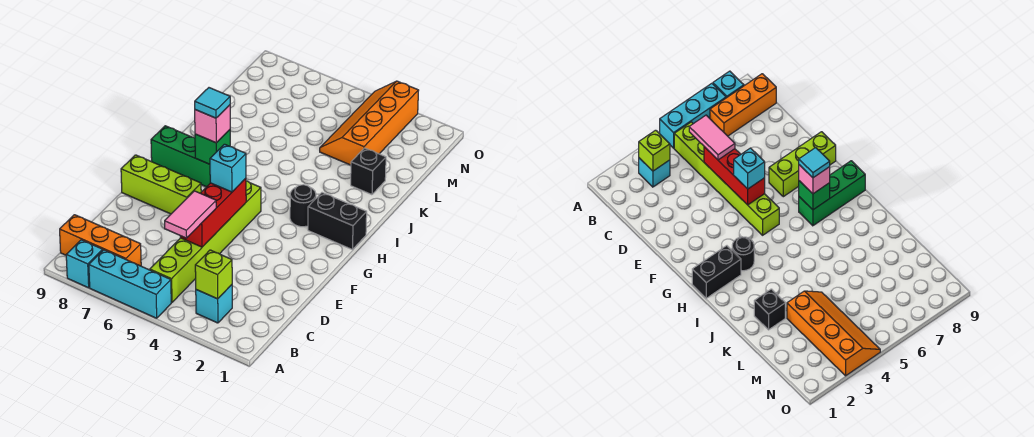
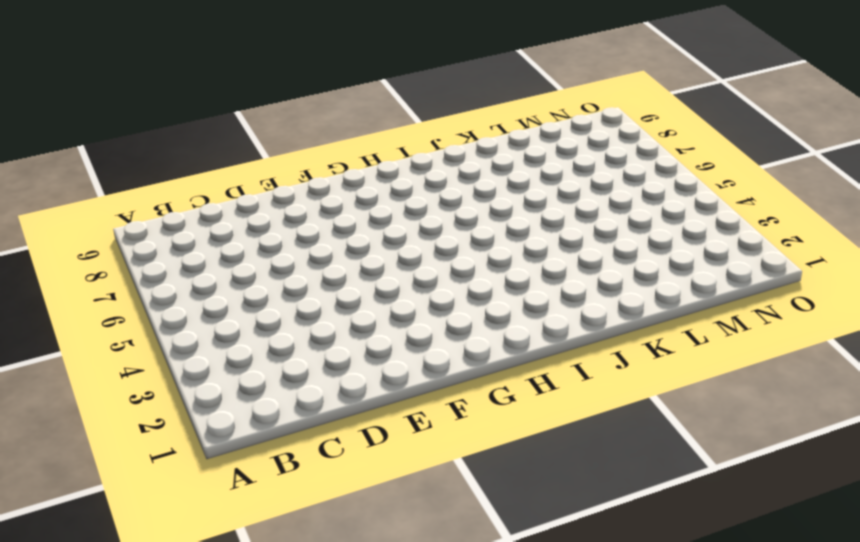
none -> cyan 1x3 brick [89,250,171,318]
none -> cyan 1x1 brick [66,240,103,288]
none -> cyan 1x1 brick [196,285,232,323]

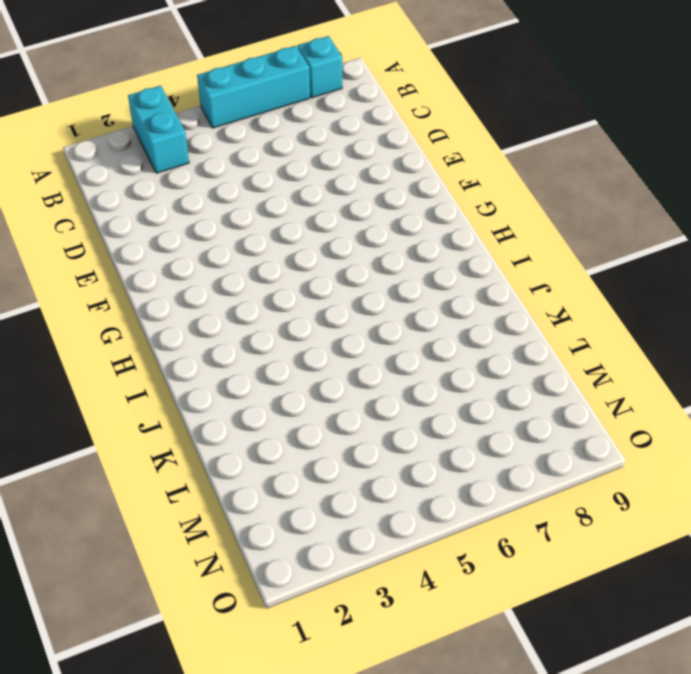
cyan 1x2 brick [128,86,189,173] -> cyan 1x1 brick [196,285,232,323]
none -> lime 1x6 brick [150,181,261,302]
none -> orange 1x3 brick [60,215,141,266]
none -> lime 1x3 brick [121,155,201,214]

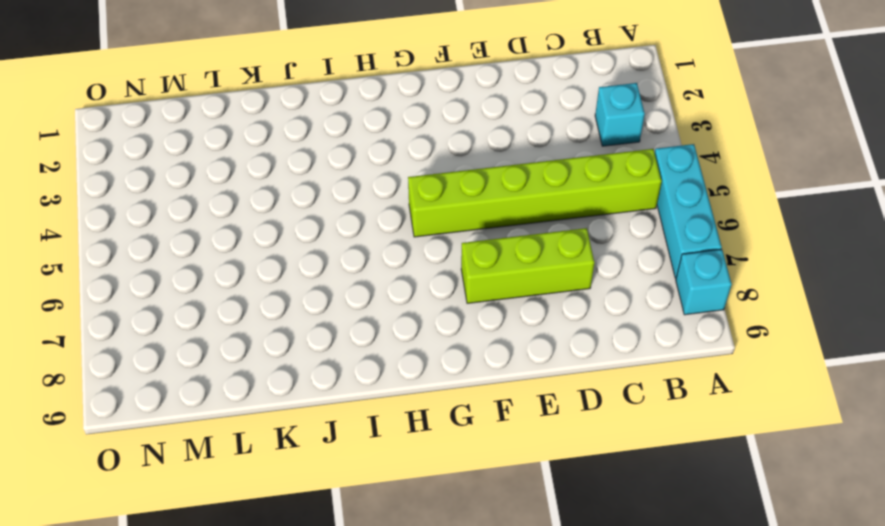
lime 1x3 brick [461,228,594,303] -> lime 1x3 brick turned to [121,155,201,214]
none -> orange 1x3 brick [60,215,141,266]
none -> black 1x2 brick [308,193,367,250]
none -> black 1x1 round brick [290,185,316,227]

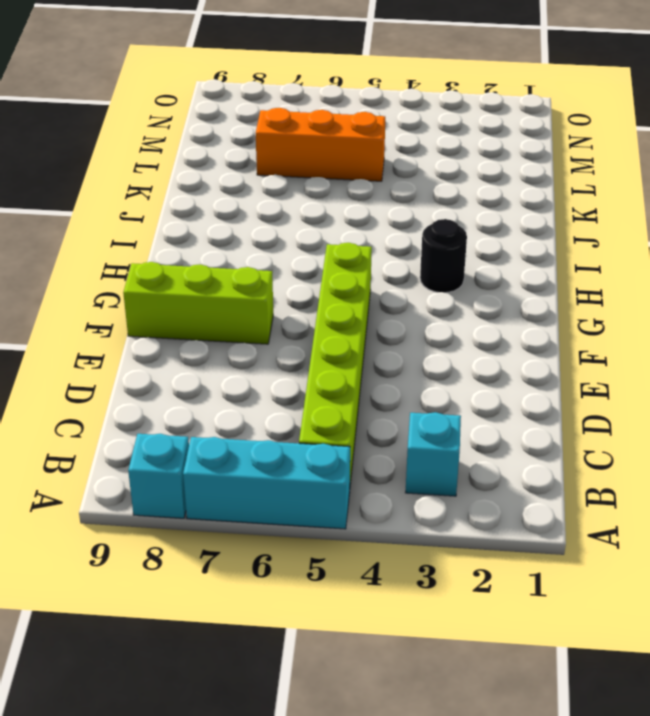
orange 1x3 brick [256,108,385,181] -> orange 1x3 brick moved to [60,215,141,266]
none -> black 1x2 brick [308,193,367,250]
none -> green 1x3 brick [151,126,210,187]
none -> black 1x1 brick [351,148,386,195]

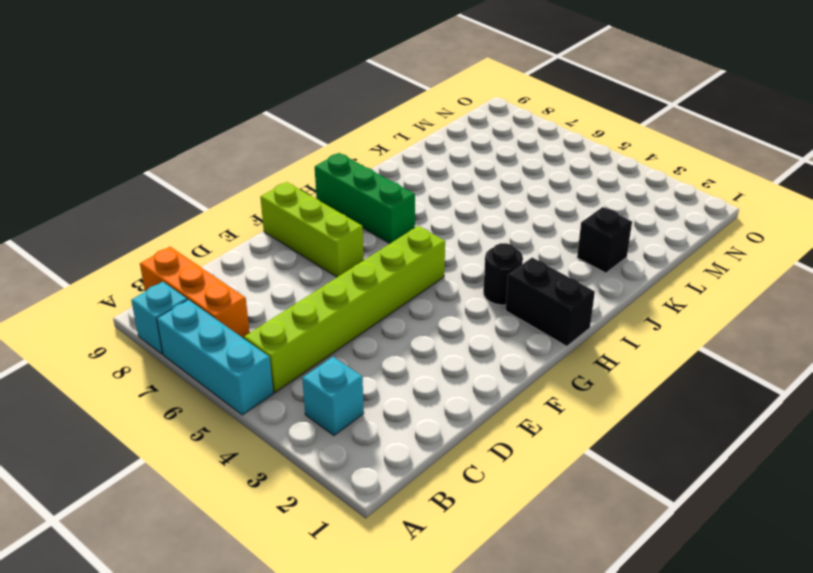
none -> orange 2x4 slope [320,81,419,165]
none -> lime 1x1 brick [195,250,232,299]
none -> red 1x3 brick [180,178,246,247]

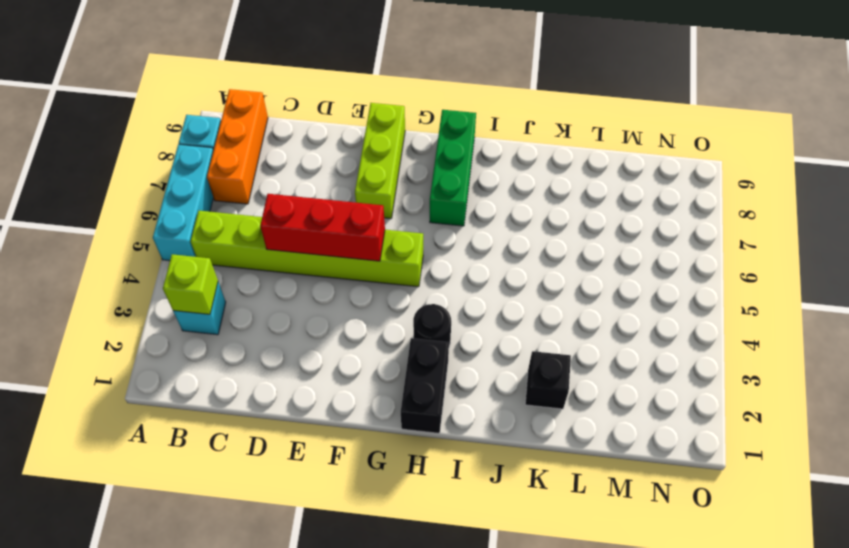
none -> orange 2x4 slope [320,81,419,165]
none -> green 1x1 brick [195,130,230,164]
none -> pink 1x2 tile [165,191,216,238]

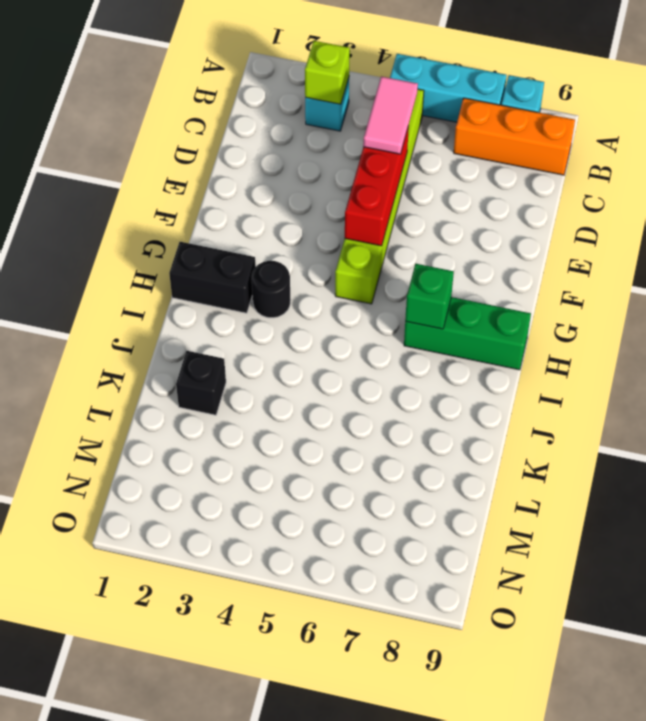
none -> lime 1x3 brick [121,155,201,214]
none -> orange 2x4 slope [320,81,419,165]
none -> cyan 1x1 brick [210,144,246,192]

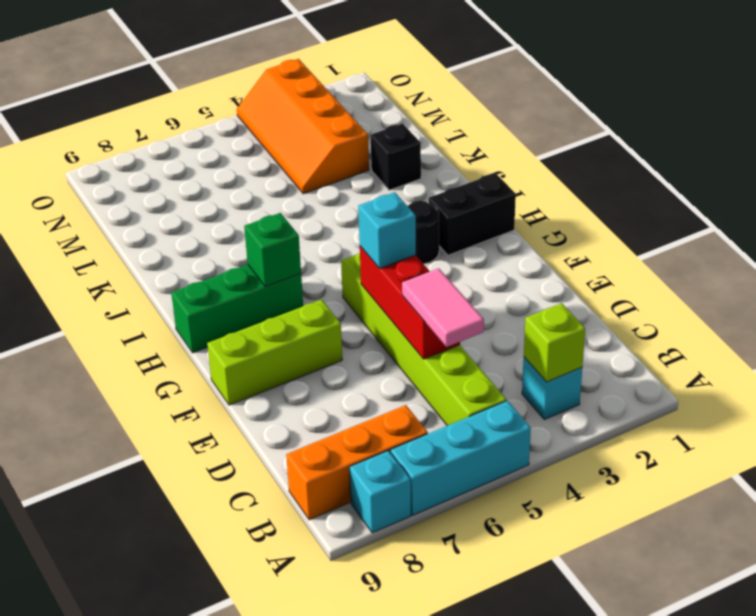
none -> pink 1x1 brick [195,105,230,143]
none -> cyan 1x1 tile [195,88,230,118]

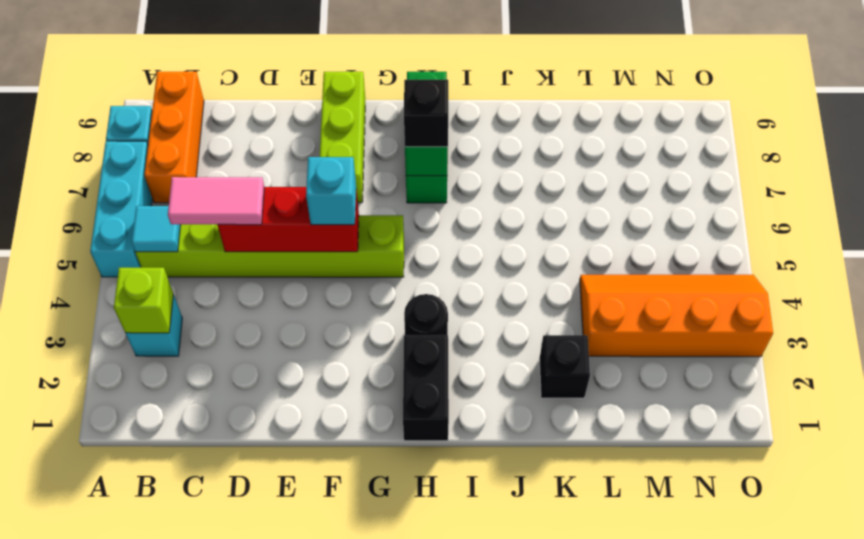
cyan 1x1 tile [132,206,181,252] -> cyan 1x1 tile moved to [195,88,230,118]
black 1x1 brick [404,80,448,147] -> pink 1x1 brick [195,105,230,143]

